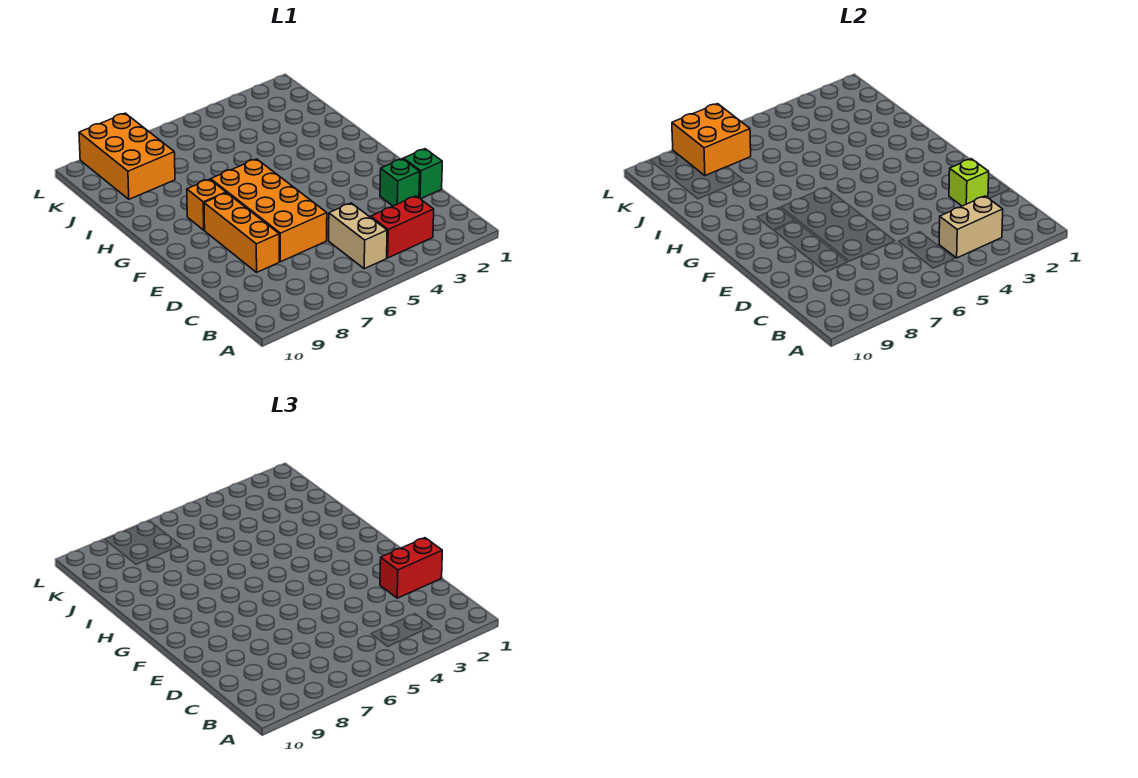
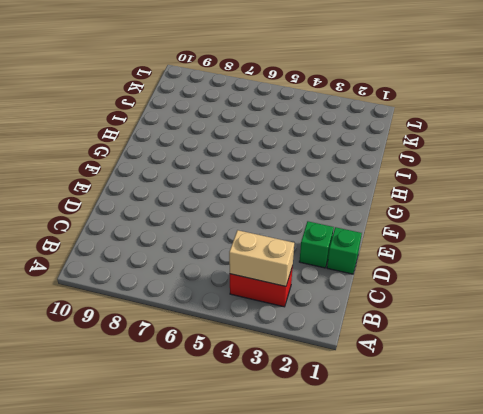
none -> tan 1x2 brick [329,203,387,269]
none -> orange 2x4 brick [211,159,327,262]
none -> orange 1x3 brick [204,193,279,272]

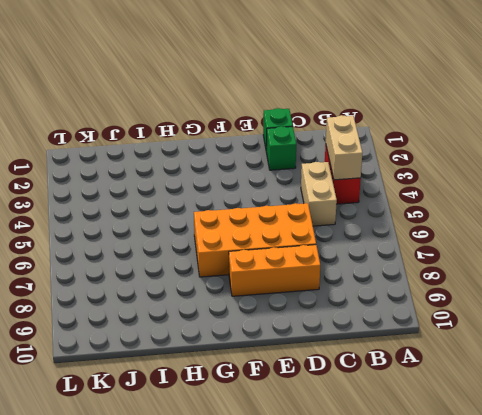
tan 1x2 brick [301,162,337,226] -> tan 1x2 brick turned to [329,203,387,269]
none -> orange 1x1 brick [187,179,226,230]
none -> orange 2x3 brick [79,113,175,199]
none -> lime 1x1 brick [949,159,989,206]

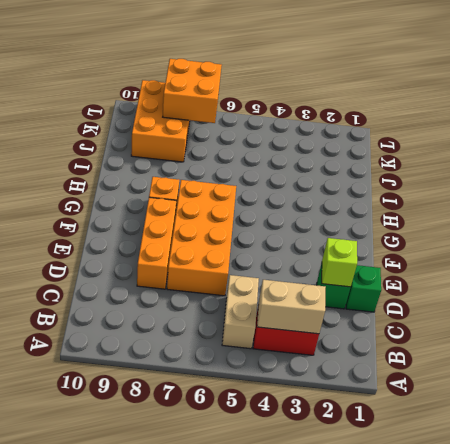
none -> red 1x2 brick [380,538,442,598]

